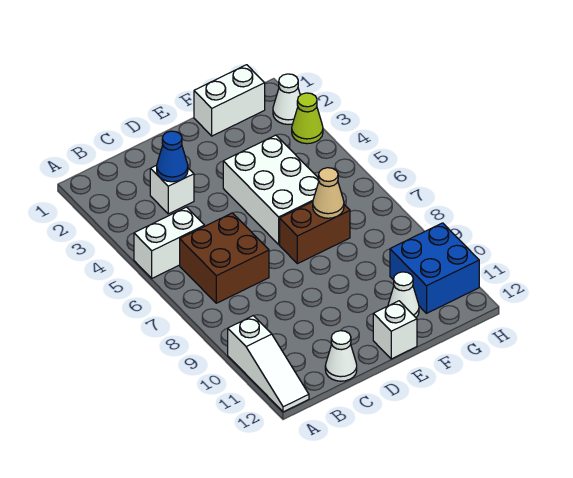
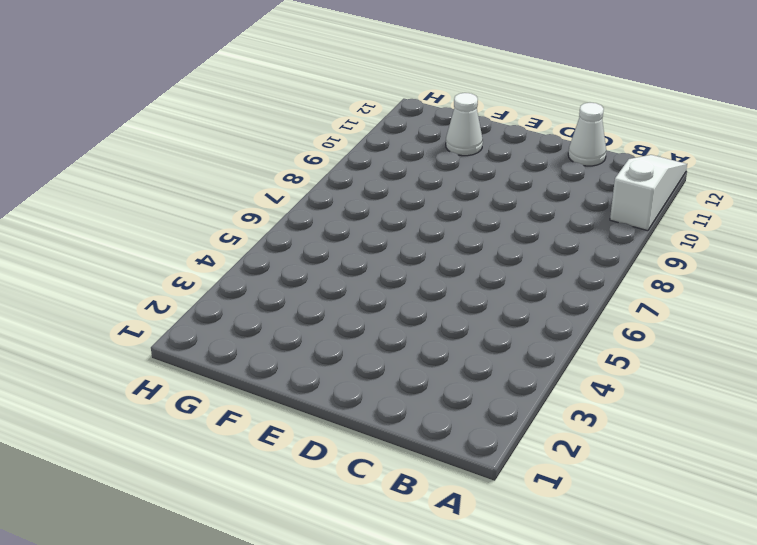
none -> white 1x2 brick [134,207,205,278]
none -> brown 2x2 brick [180,213,269,303]
none -> white 1x1 brick [150,165,194,214]

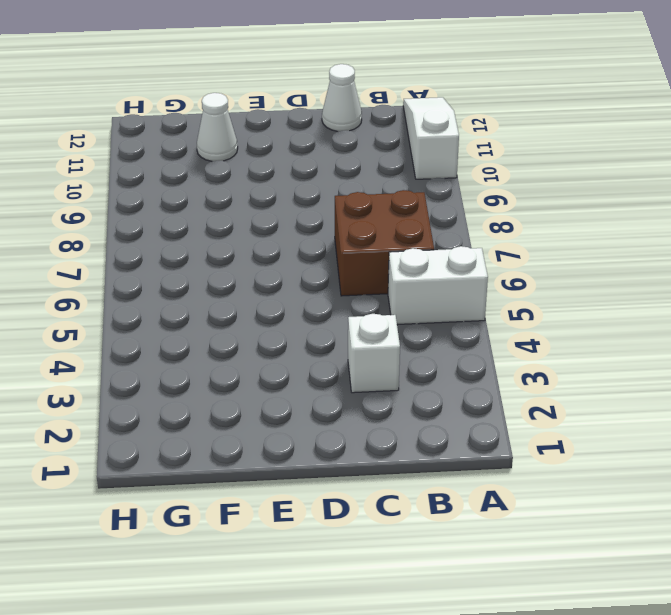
none -> white 2x3 brick [223,135,319,244]
none -> brown 1x2 brick [280,202,350,264]
none -> white 1x1 brick [373,301,417,359]

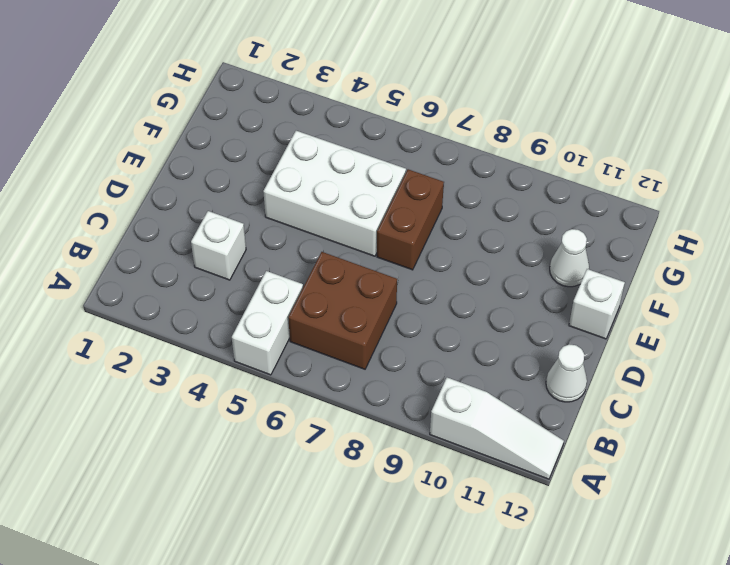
none -> white 1x2 brick [194,65,265,136]
none -> blue 2x2 brick [390,223,479,313]
none -> white 1x1 cone [273,74,300,125]

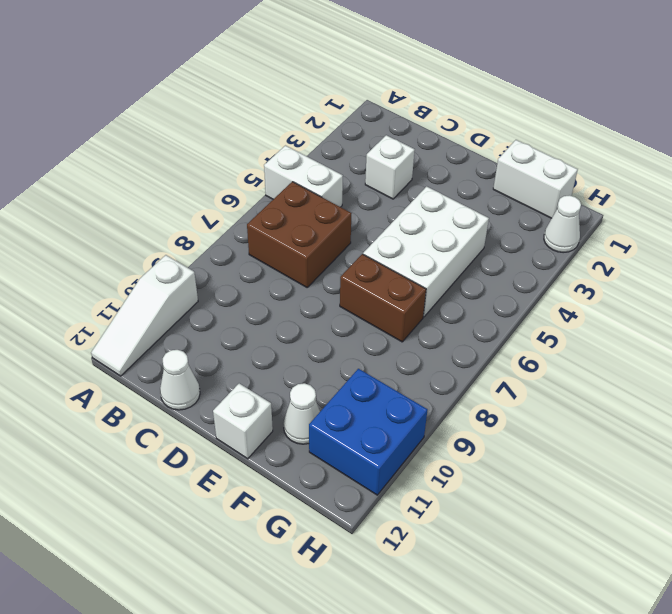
none -> lime 1x1 cone [292,93,323,144]
none -> blue 1x1 cone [157,131,188,182]
none -> tan 1x1 cone [313,168,344,218]

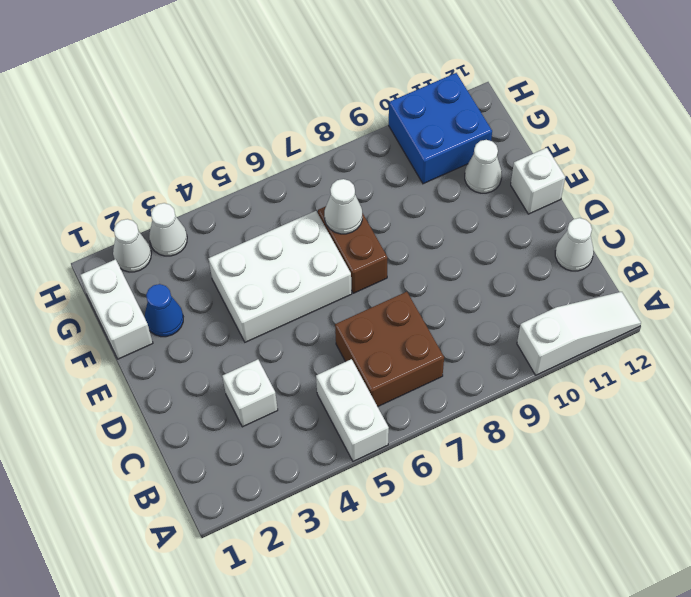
blue 1x1 cone [145,284,183,337] -> blue 1x1 cone moved to [157,131,188,182]
white 1x1 cone [324,179,362,234] -> tan 1x1 cone [313,168,344,218]
white 1x1 cone [149,203,187,256] -> lime 1x1 cone [292,93,323,144]

